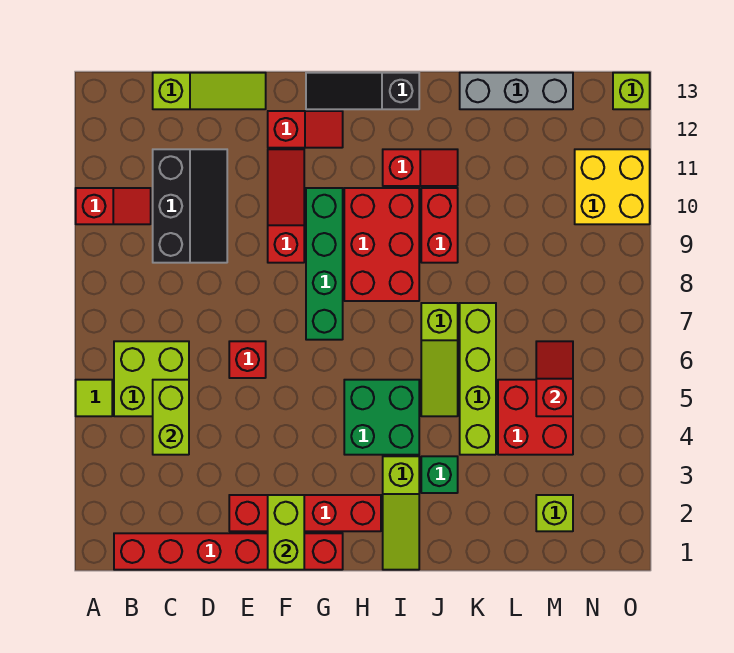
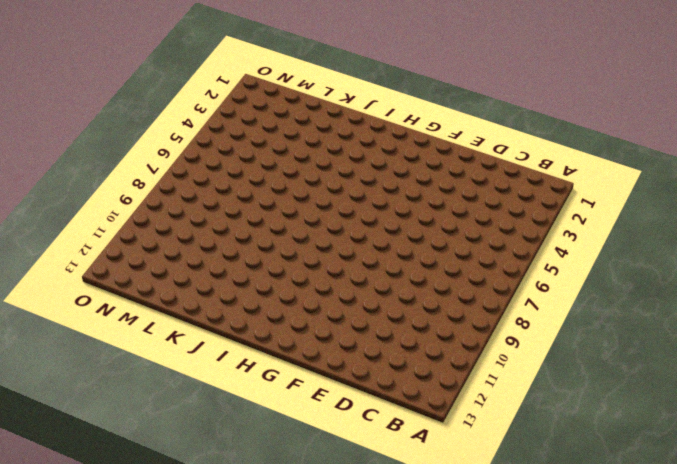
none -> lime 1x1 tile [76,380,112,416]
none -> red 1x2 slope [76,188,151,224]
none -> red 1x6 brick [114,533,343,570]

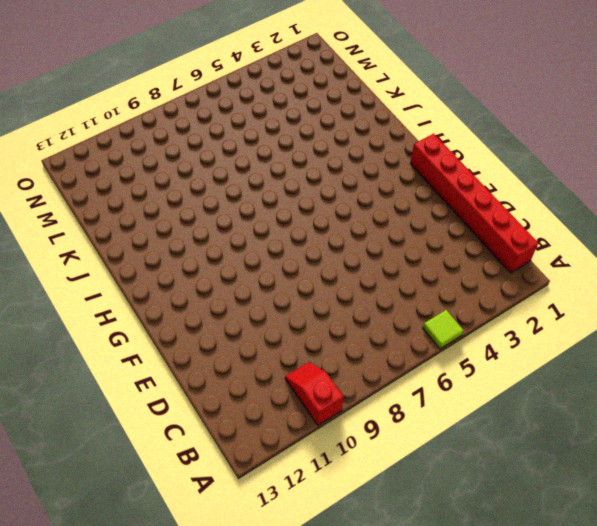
none -> lime 2x2 brick [114,341,189,416]
none -> black 2x3 slope [153,149,227,263]
none -> lime 1x3 slope [153,73,266,109]

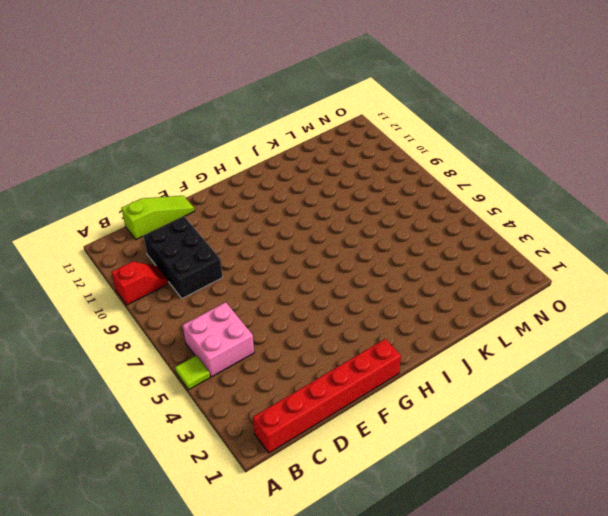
pink 2x2 brick [183,302,254,377] -> lime 2x2 brick [114,341,189,416]
black 2x3 brick [144,216,223,298] -> black 2x3 slope [153,149,227,263]
none -> red 1x4 brick [229,495,381,531]
none -> red 1x1 brick [229,341,266,378]
none -> red 1x3 slope [268,149,304,263]

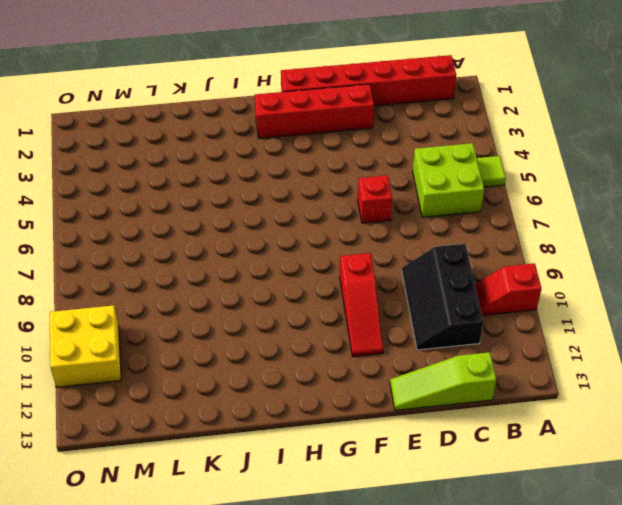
none -> red 1x2 slope [268,111,343,148]
none -> green 1x4 brick [306,188,343,340]
none -> black 1x3 slope [306,73,419,109]

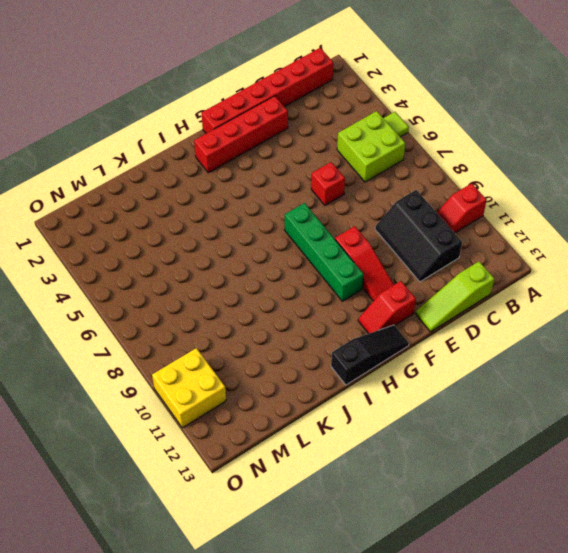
none -> green 2x2 brick [344,380,419,455]
none -> red 2x3 brick [344,188,419,301]
none -> lime 1x3 slope [383,456,419,570]

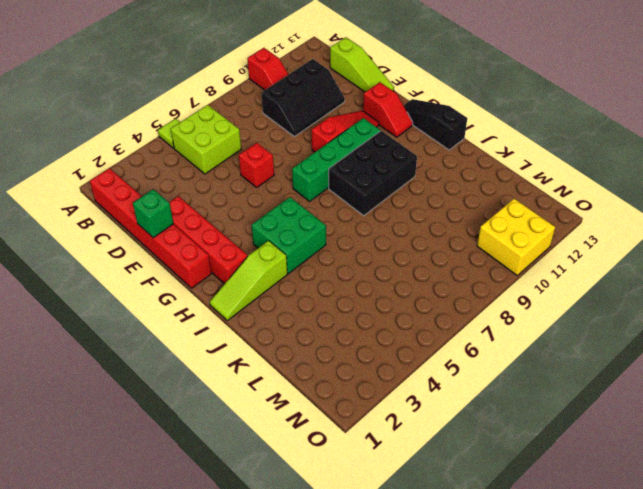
green 1x1 brick [133,189,174,238] -> green 1x1 brick moved to [421,456,458,493]
black 2x3 brick [329,131,417,216] -> red 2x3 brick [344,188,419,301]
none -> red 1x2 slope [383,149,458,186]
none -> lime 1x3 slope [421,303,458,416]
none -> red 1x2 brick [421,188,458,263]

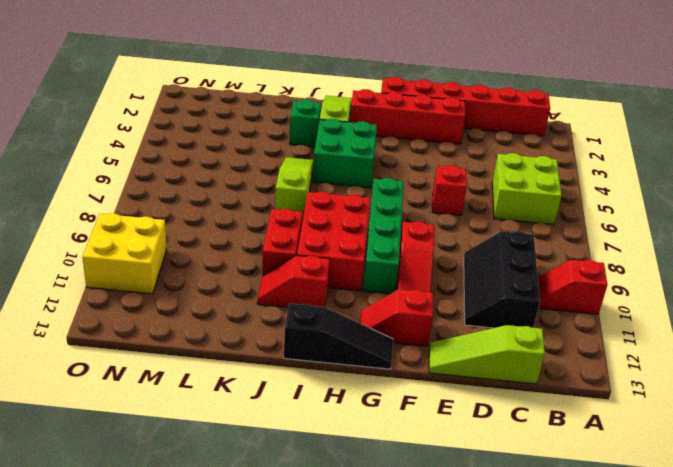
none -> lime 1x1 tile [76,380,112,416]
none -> lime 1x4 brick [460,303,496,455]
none -> grey 1x3 brick [460,73,573,109]

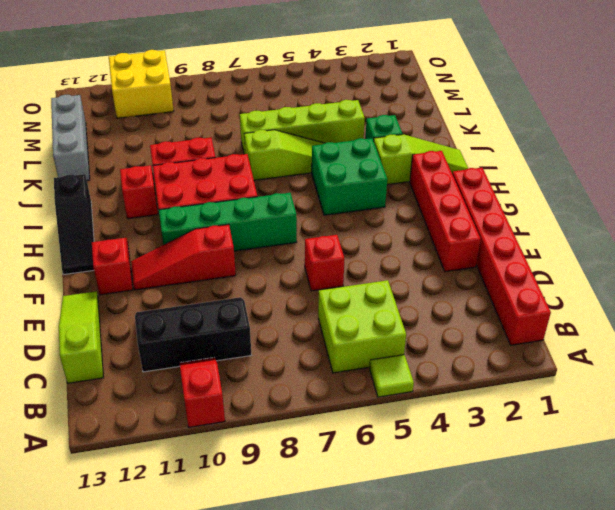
none -> red 2x2 brick [498,380,573,455]
none -> lime 1x1 brick [536,495,573,531]
none -> lime 1x1 brick [613,73,650,109]

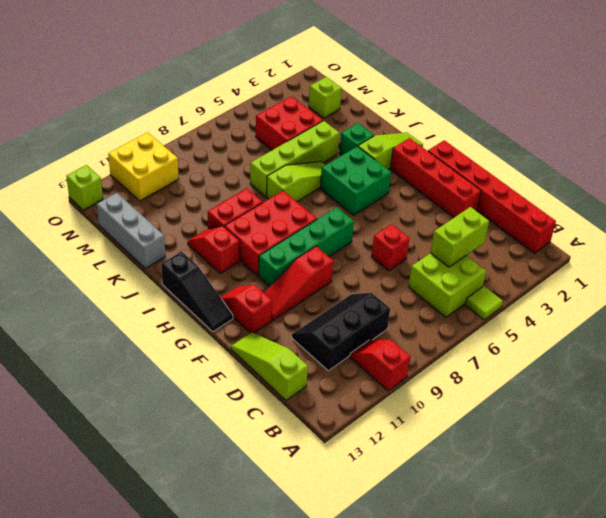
none -> lime 1x2 brick [268,495,304,570]
none -> red 1x2 slope [536,341,573,416]

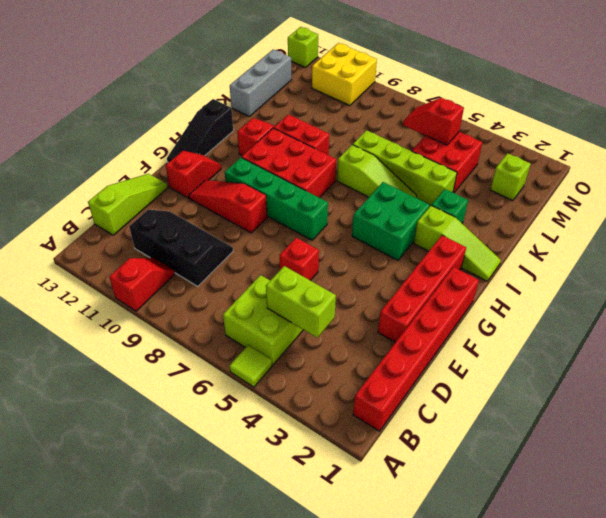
none -> lime 1x2 brick [268,495,304,570]

